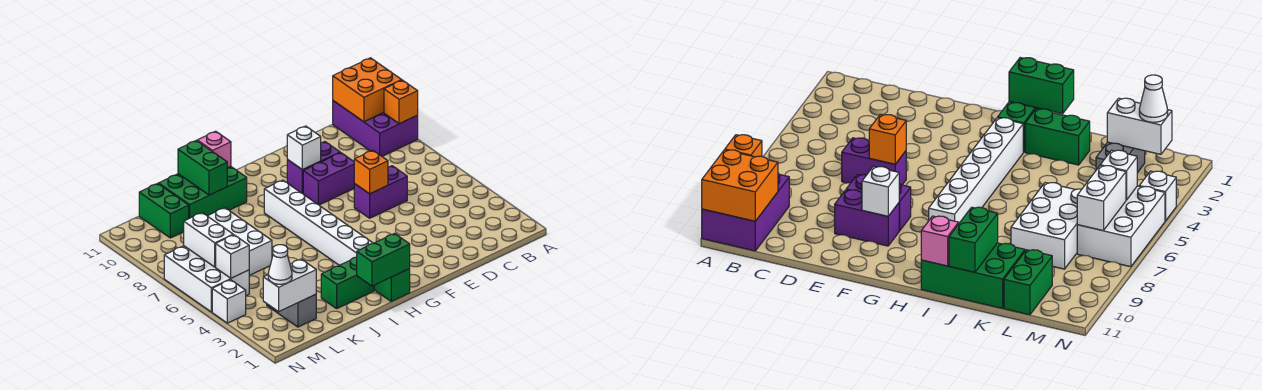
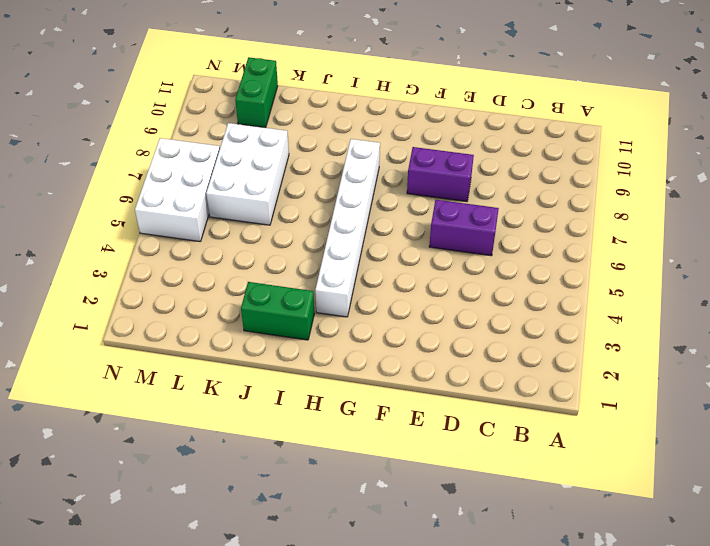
none -> purple 2x3 brick [333,101,418,156]
none -> purple 1x2 brick [287,142,340,194]
none -> green 1x2 brick [374,269,410,301]

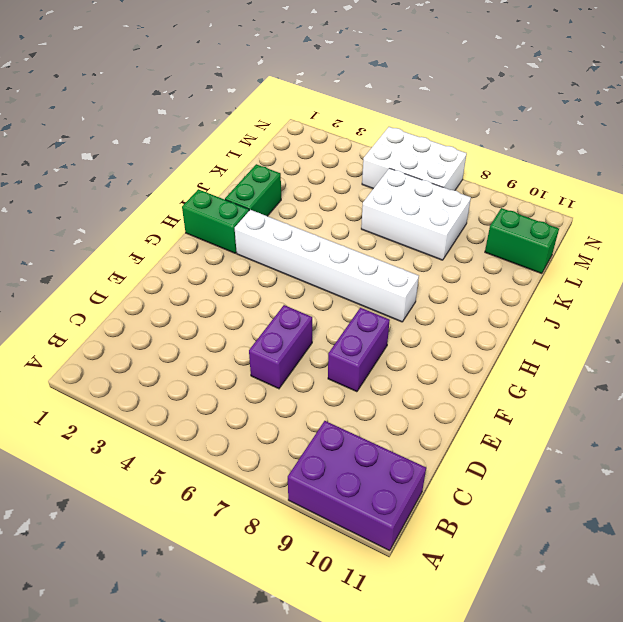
none -> purple 1x2 brick [287,142,340,194]
none -> green 2x3 brick [159,166,247,218]
none -> grey 1x2 brick [267,294,316,327]

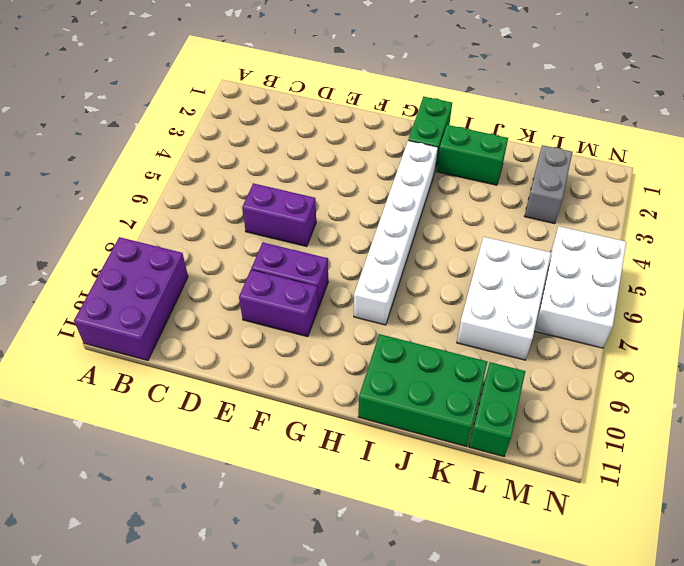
none -> white 1x1 brick [212,280,246,323]
none -> orange 1x1 brick [384,80,418,124]
none -> orange 2x2 brick [333,58,402,122]

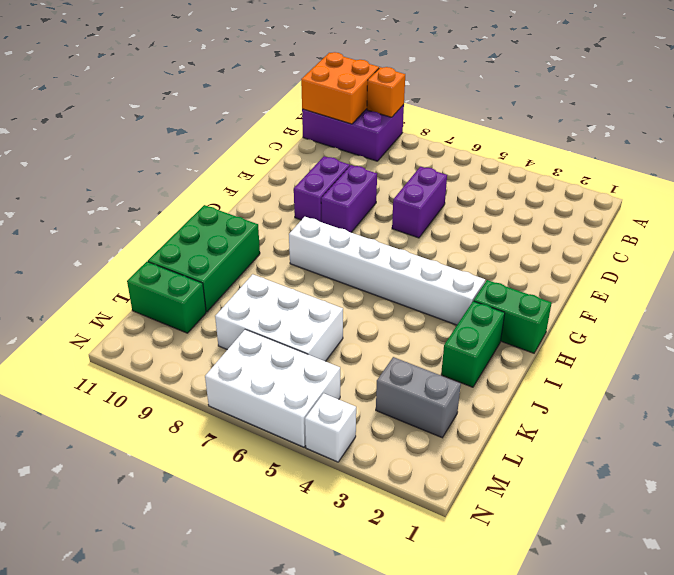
none -> orange 1x1 brick [354,150,388,194]
none -> white 1x1 brick [287,126,321,170]
none -> green 1x2 brick [357,234,410,286]

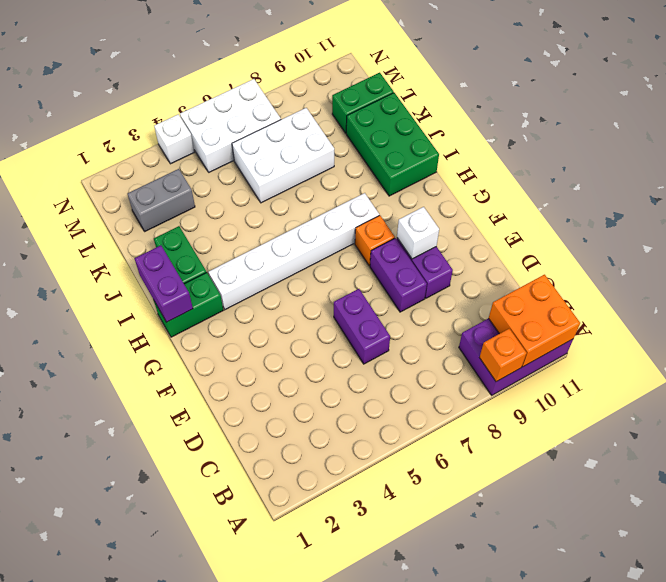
orange 1x1 brick [355,215,395,266] -> orange 1x1 brick moved to [354,150,388,194]
purple 1x2 brick [134,245,193,322] -> green 1x2 brick [357,234,410,286]
none -> pink 1x1 brick [197,131,231,168]
none -> green 1x2 brick [178,141,227,195]
none -> white 1x2 brick [263,259,316,312]

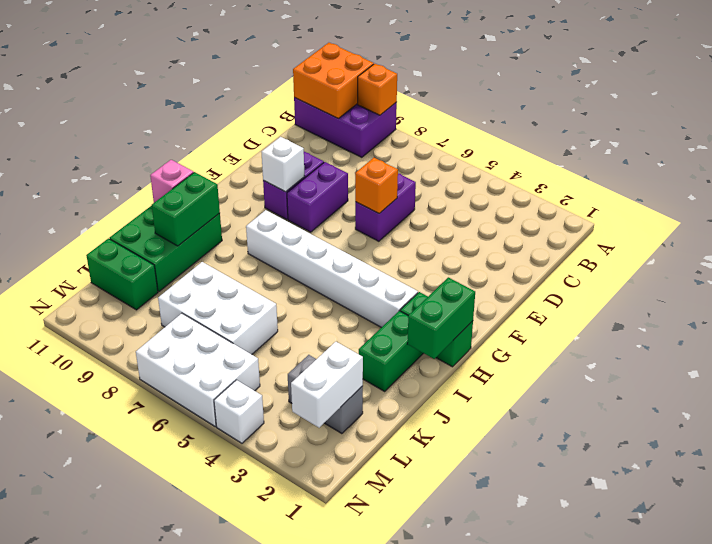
green 1x2 brick [152,172,220,246] -> green 1x2 brick turned to [178,141,227,195]
none -> white 1x1 brick [216,235,249,278]
none -> white 1x2 brick [184,213,233,267]
none -> white 1x1 cone [268,245,292,284]

